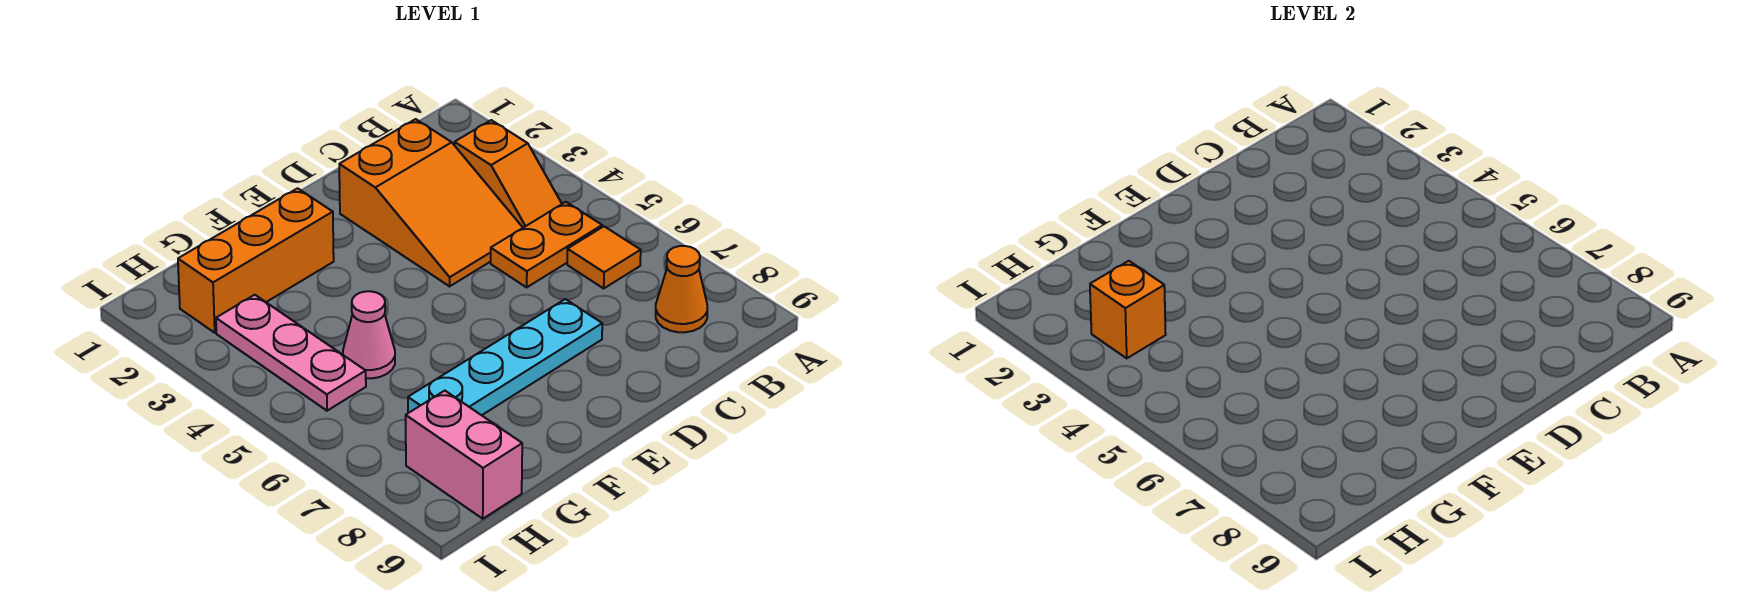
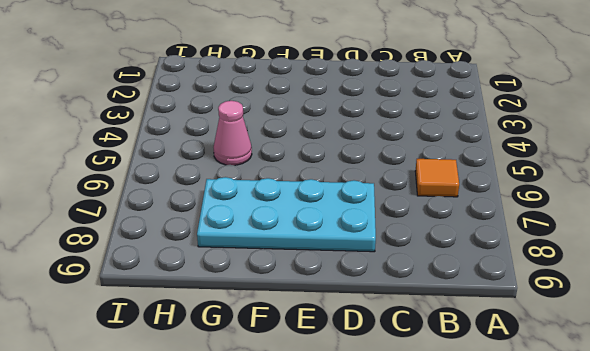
cyan 2x4 plate [197,177,376,252] -> cyan 1x4 plate [408,299,602,415]
none -> orange 1x2 slope [455,120,562,228]
none -> orange 1x2 plate [491,202,602,287]

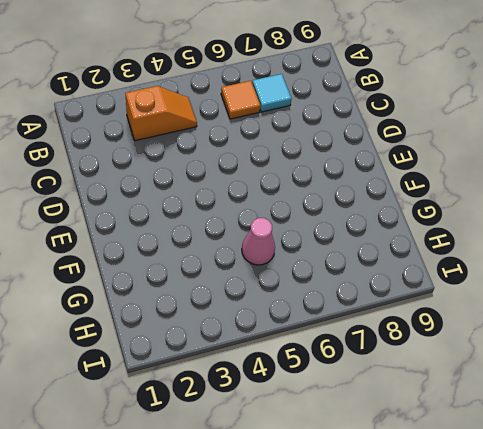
cyan 1x1 tile [252,74,292,112] -> none
none -> orange 1x2 plate [491,202,602,287]
none -> orange 1x1 cone [656,246,707,332]

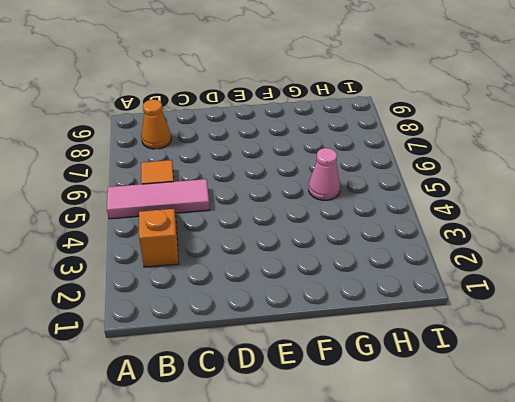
pink 1x3 tile [107,179,210,219] -> orange 1x2 plate [491,202,602,287]
none -> orange 2x3 slope [339,119,523,286]
none -> cyan 1x4 plate [408,299,602,415]

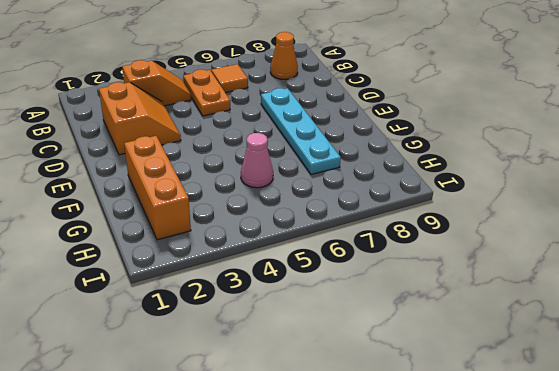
orange 2x2 slope [99,82,181,155] -> orange 2x3 slope [339,119,523,286]
none -> pink 1x3 plate [216,295,366,411]
none -> pink 1x2 brick [406,391,522,519]

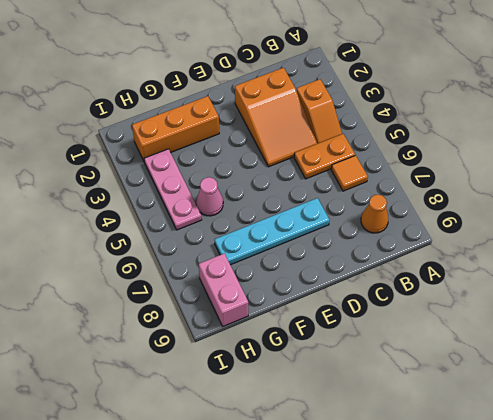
none -> orange 1x1 brick [1090,261,1166,358]

